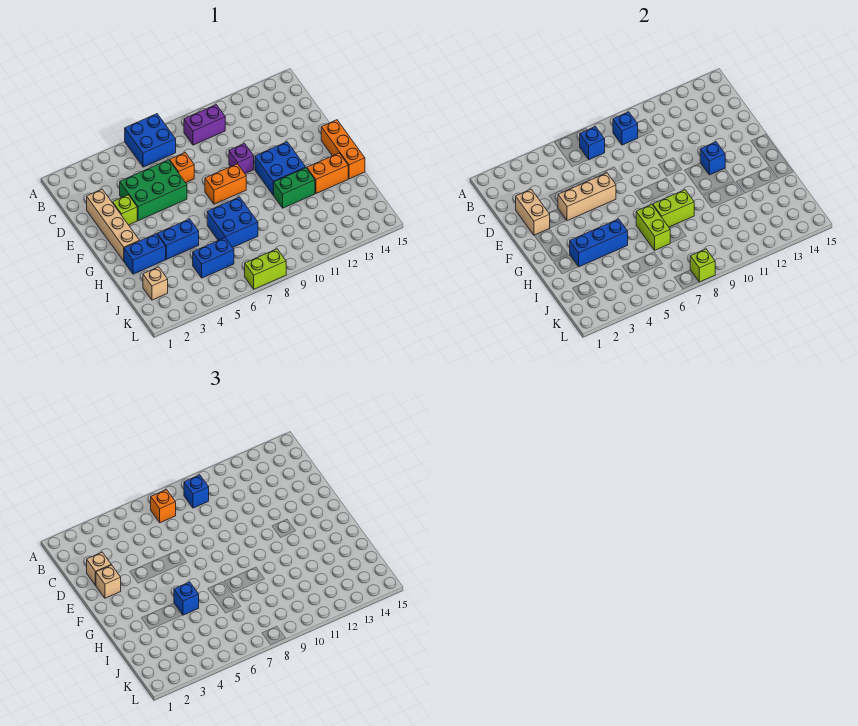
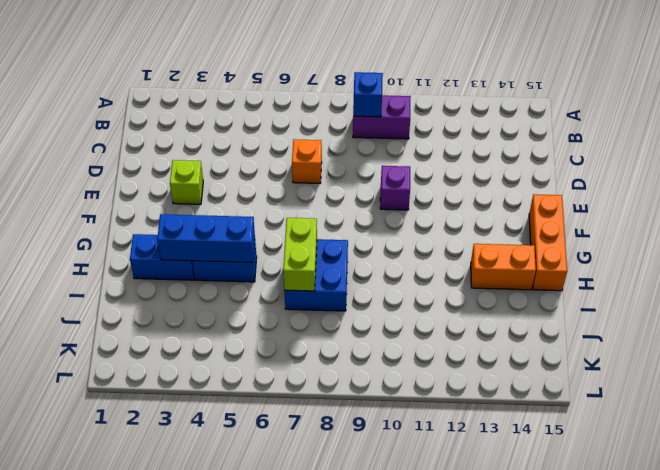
none -> blue 2x2 brick [125,114,176,167]
none -> tan 1x4 brick [87,189,139,261]
none -> green 2x3 brick [120,160,187,221]
none -> orange 1x2 brick [205,164,246,204]

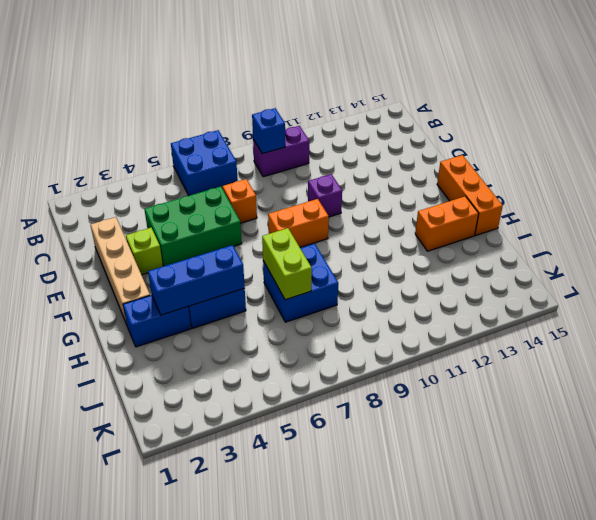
none -> blue 2x2 brick [255,142,306,195]
none -> green 1x2 brick [274,168,315,208]
none -> tan 1x1 brick [143,267,168,300]
none -> blue 1x2 brick [193,238,234,278]

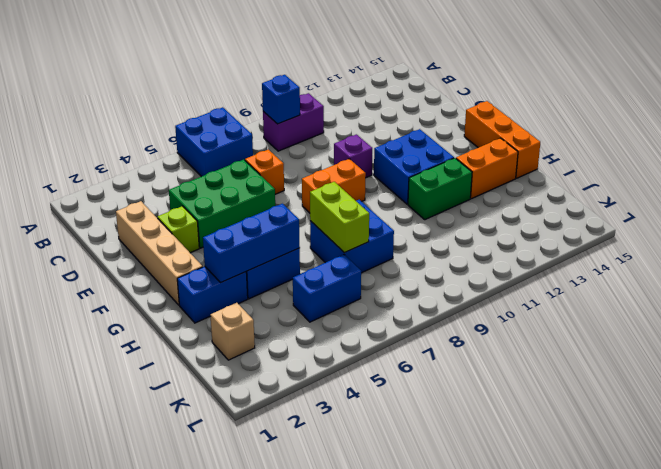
none -> lime 1x2 brick [245,249,286,289]
none -> blue 1x1 brick [580,127,605,160]
none -> tan 1x2 brick [516,189,550,235]
none -> tan 1x3 brick [558,173,616,221]

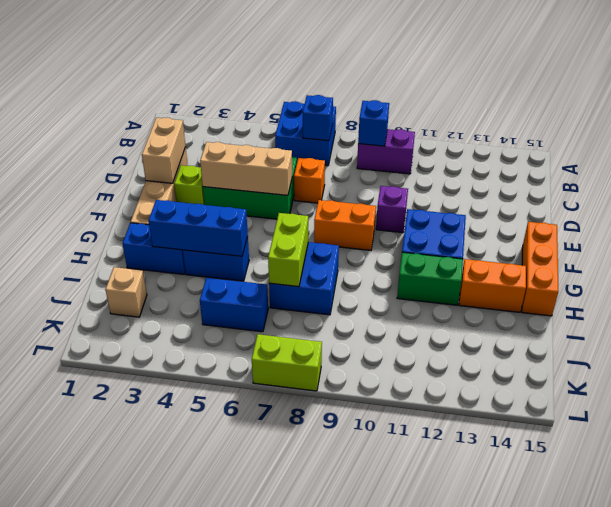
none -> blue 1x1 brick [700,142,725,175]
none -> lime 1x2 brick [653,190,694,227]
none -> lime 1x1 brick [690,249,715,282]
none -> orange 1x1 brick [151,490,176,523]

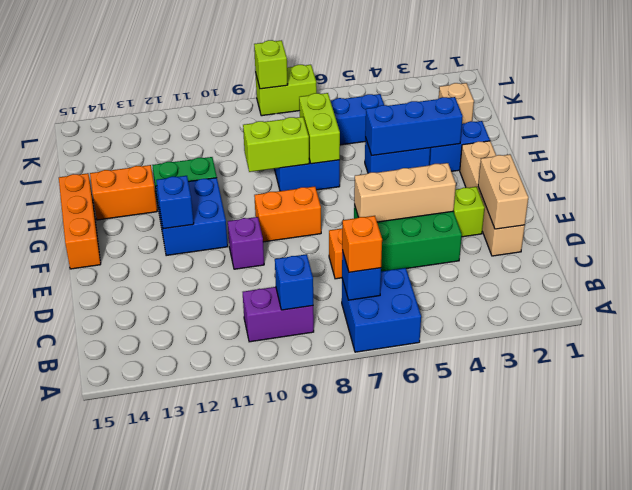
none -> blue 1x1 brick [184,475,209,508]
none -> tan 1x1 brick [87,552,111,585]
none -> tan 1x1 brick [96,565,121,598]
none -> blue 1x1 brick [174,582,199,615]

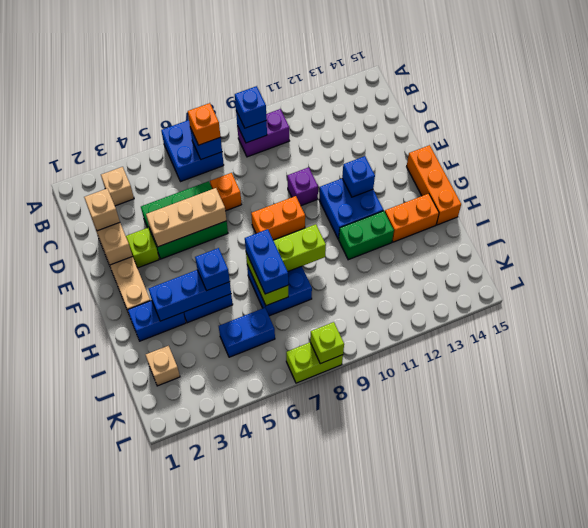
tan 1x1 brick [101,167,134,206] -> tan 1x1 brick moved to [96,565,121,598]
blue 1x2 brick [245,229,288,294] -> none

